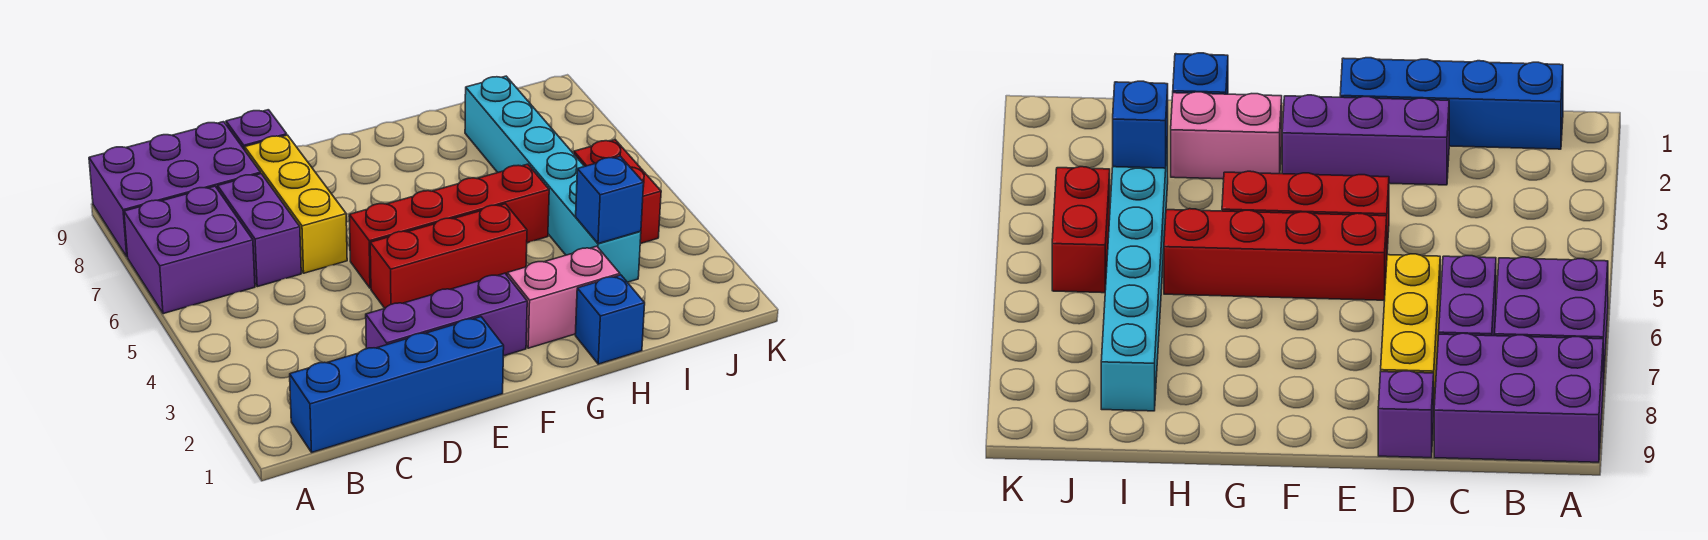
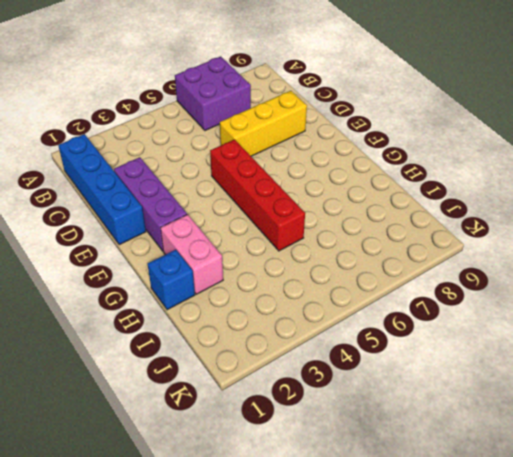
none -> purple 2x3 brick [89,122,261,256]
none -> purple 1x2 brick [218,174,301,287]
none -> purple 1x1 brick [226,110,287,150]

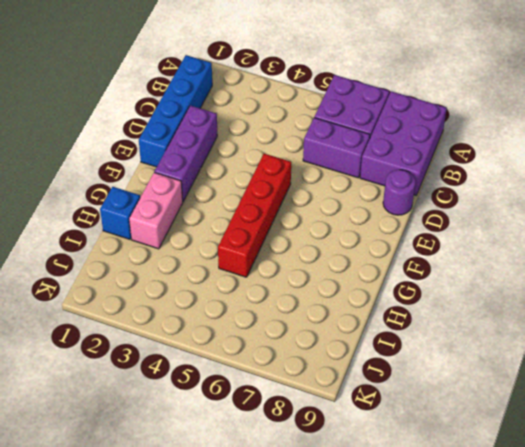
purple 1x1 round brick [383,170,415,215] -> purple 1x1 brick [226,110,287,150]
none -> yellow 1x3 brick [245,135,347,273]
none -> red 1x3 brick [370,204,527,308]
none -> cyan 1x6 brick [465,76,641,282]

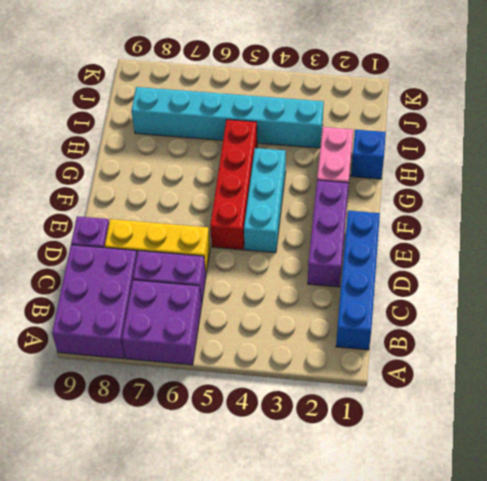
cyan 1x3 brick [244,148,286,253] -> red 1x3 brick [370,204,527,308]
none -> red 1x2 brick [574,140,661,244]
none -> blue 1x1 brick [576,156,644,244]

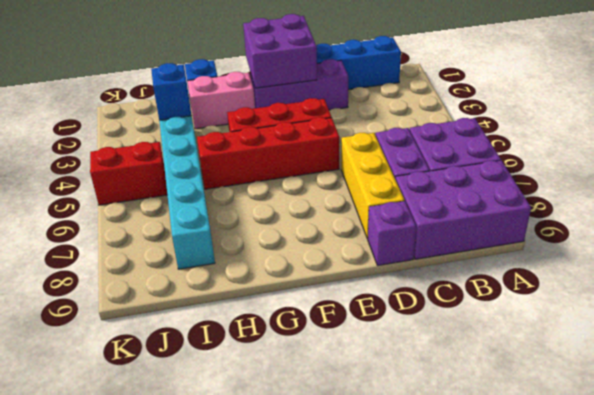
purple 2x2 brick [243,14,317,88] -> none
red 1x2 brick [90,142,167,205] -> red 1x2 brick turned to [574,140,661,244]

